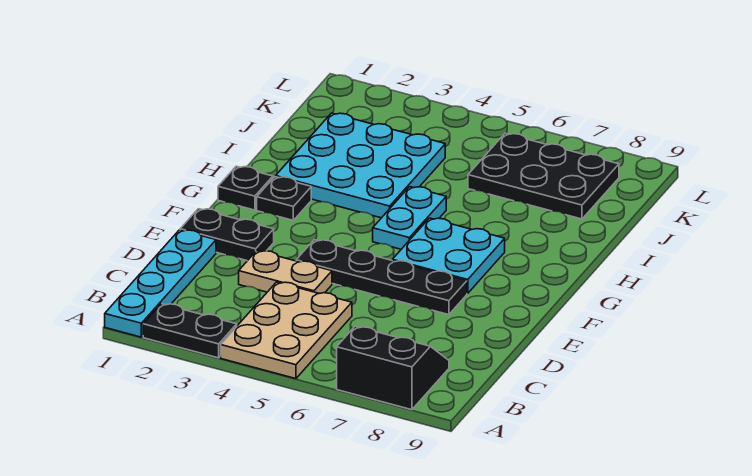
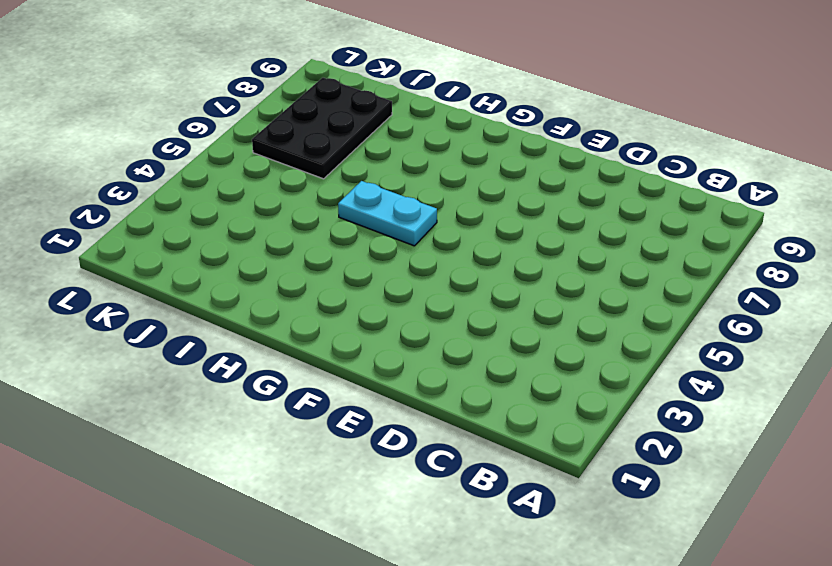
none -> cyan 1x4 plate [105,230,216,337]
none -> black 1x2 plate [143,304,237,358]
none -> tan 2x3 plate [221,282,352,379]

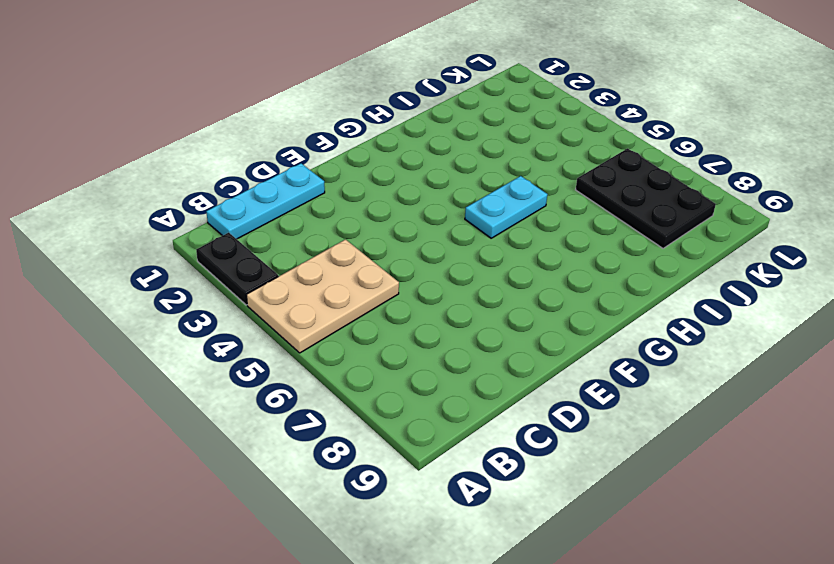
cyan 1x3 plate [206,163,325,239] -> cyan 1x4 plate [105,230,216,337]
none -> black 2x2 slope [337,326,449,410]
none -> tan 1x2 plate [239,251,332,293]
none -> black 1x2 plate [180,209,274,261]

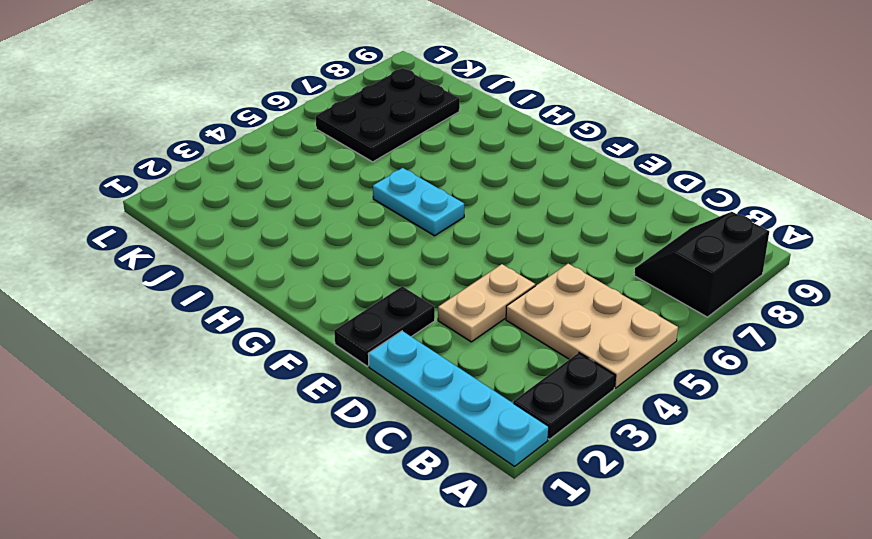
none -> black 1x4 plate [296,240,467,315]
none -> cyan 2x2 plate [392,218,505,293]
none -> black 1x1 plate [218,166,273,210]

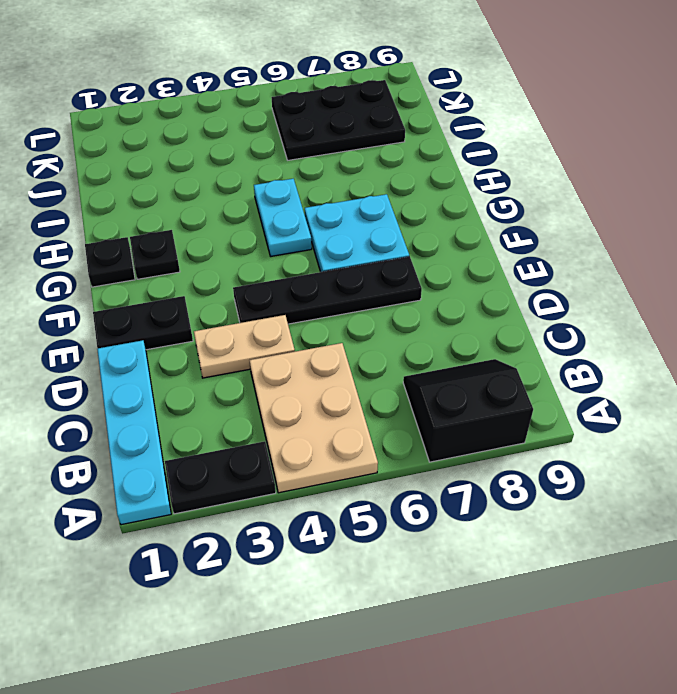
none -> cyan 3x3 plate [276,113,445,218]

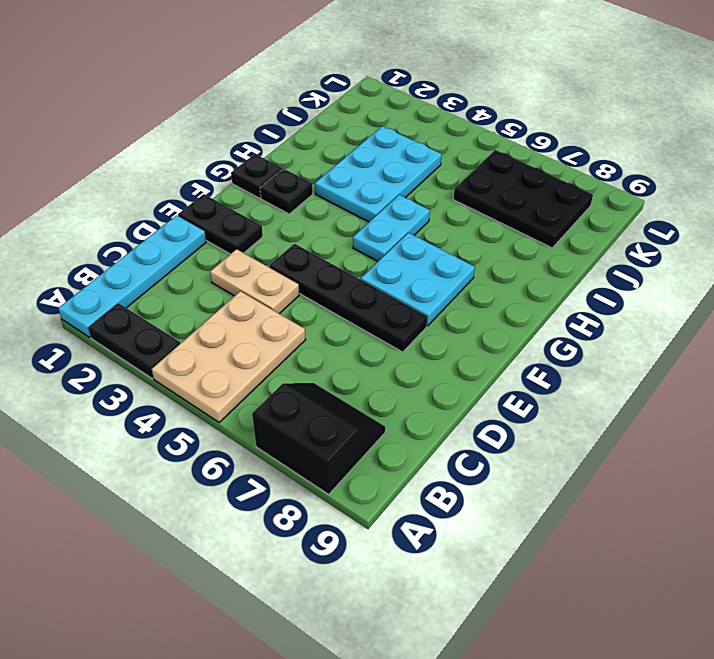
cyan 2x3 plate [315,126,442,222] -> cyan 3x3 plate [276,113,445,218]

